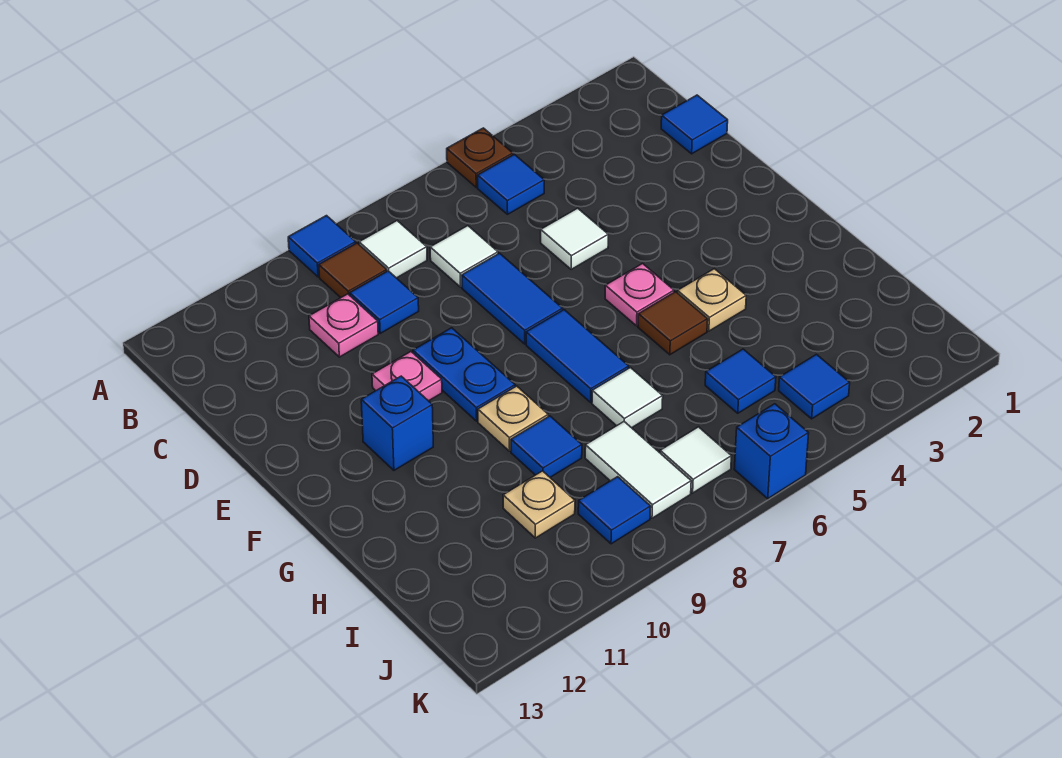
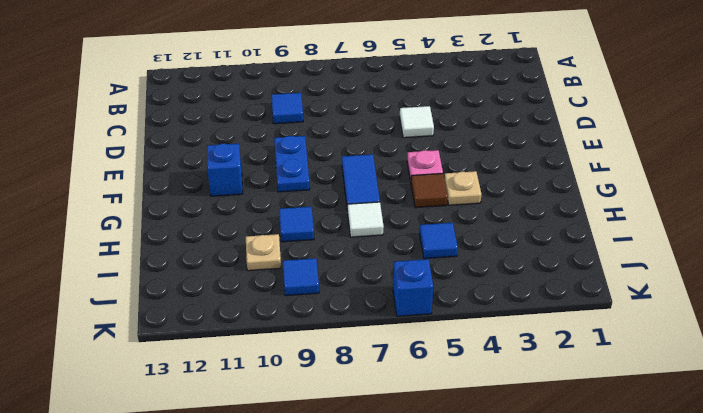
none -> brown 1x1 plate [447,128,513,187]
none -> blue 1x1 tile [288,216,356,277]
none -> blue 1x1 tile [478,154,544,214]

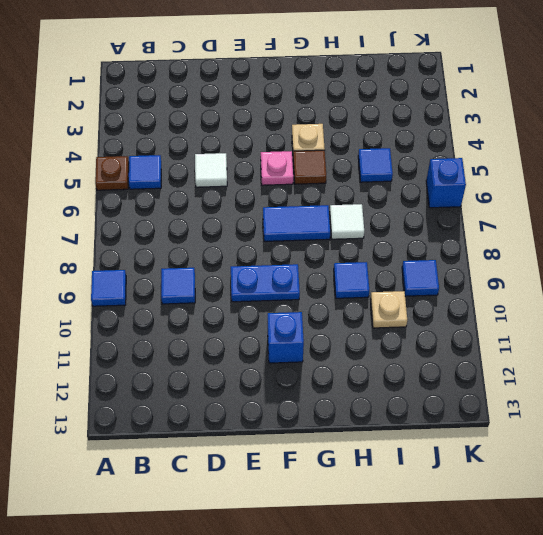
none -> white 1x1 tile [359,221,427,278]
none -> brown 1x1 tile [319,243,387,298]
none -> blue 1x1 tile [661,95,728,154]

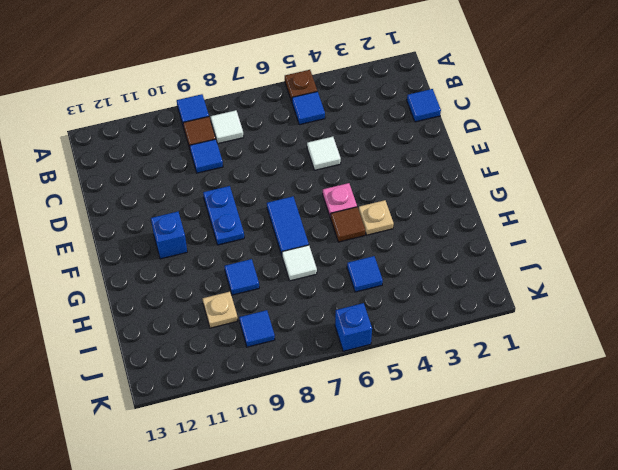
none -> white 1x1 tile [430,226,498,287]
none -> pink 1x1 plate [309,294,378,357]
none -> blue 1x2 tile [462,253,563,344]

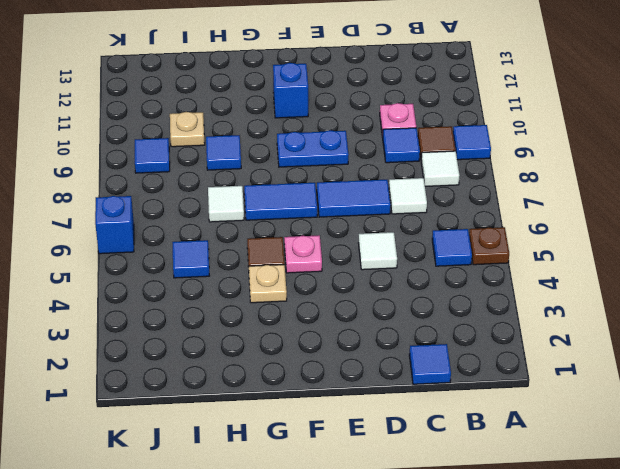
none -> pink 1x1 plate [372,352,442,401]
none -> tan 1x1 plate [478,386,548,451]
none -> white 1x2 tile [585,422,691,518]

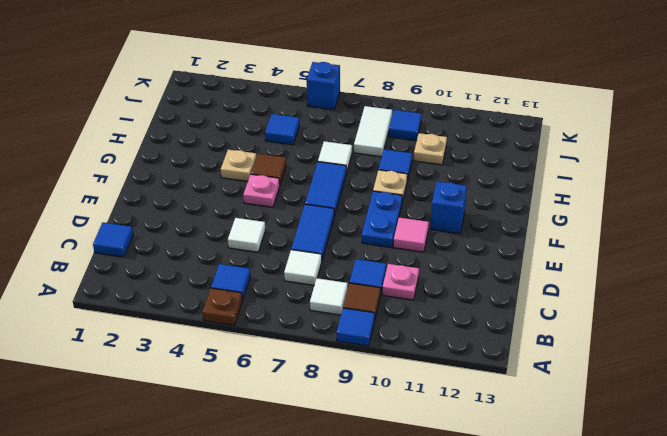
pink 1x1 tile [393,218,429,252] -> pink 1x1 plate [372,352,442,401]
none -> blue 1x1 tile [779,354,850,419]
none -> white 1x1 tile [660,427,731,493]

